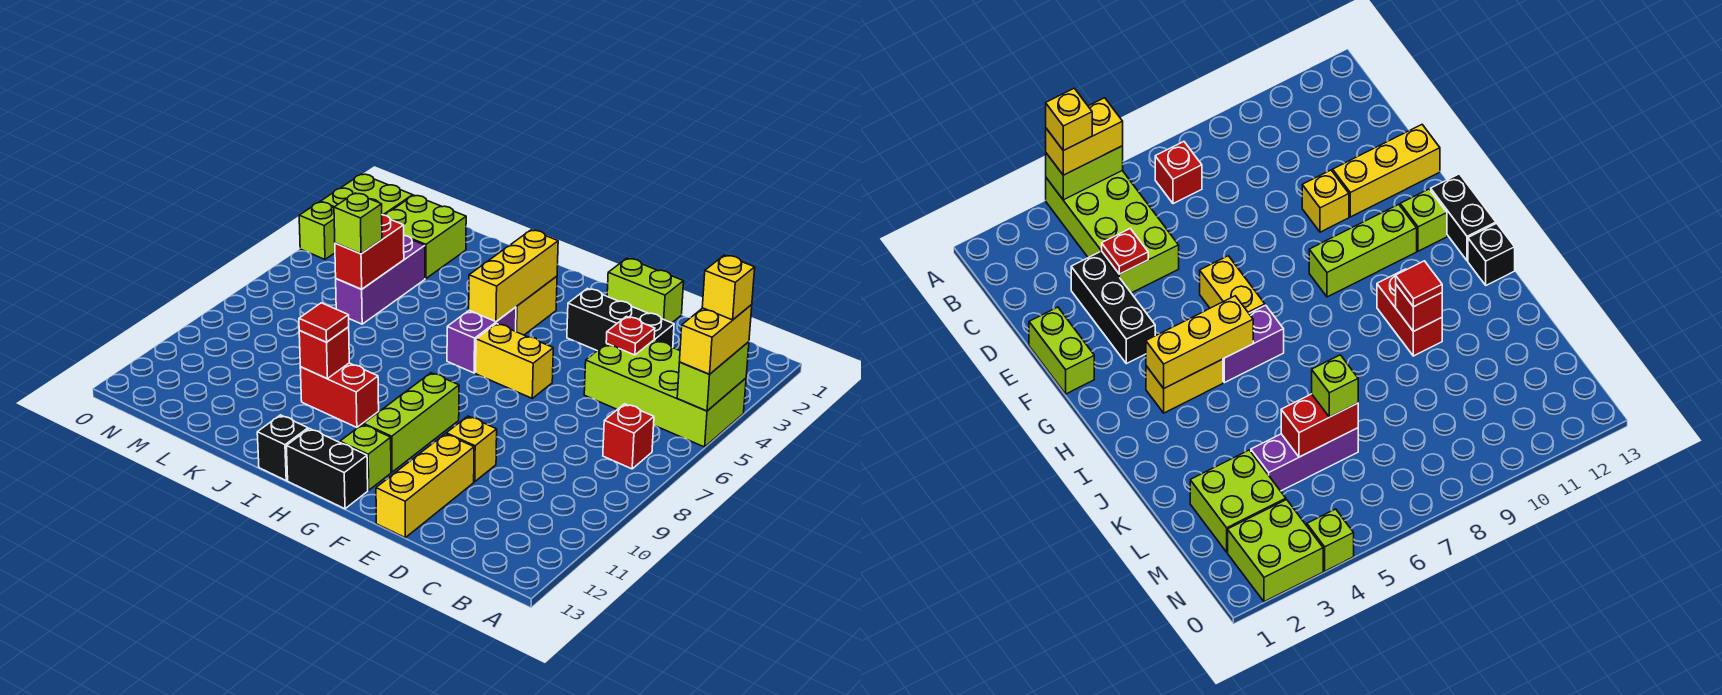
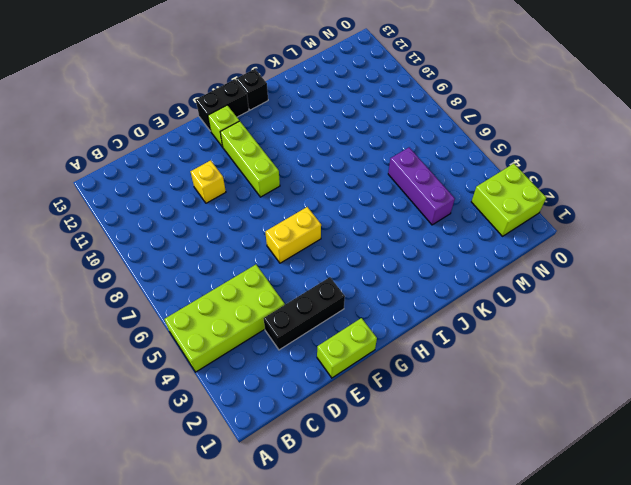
none -> red 1x1 brick [603,404,654,469]
none -> yellow 1x3 brick [376,434,474,538]
none -> yellow 1x2 brick [516,276,557,335]

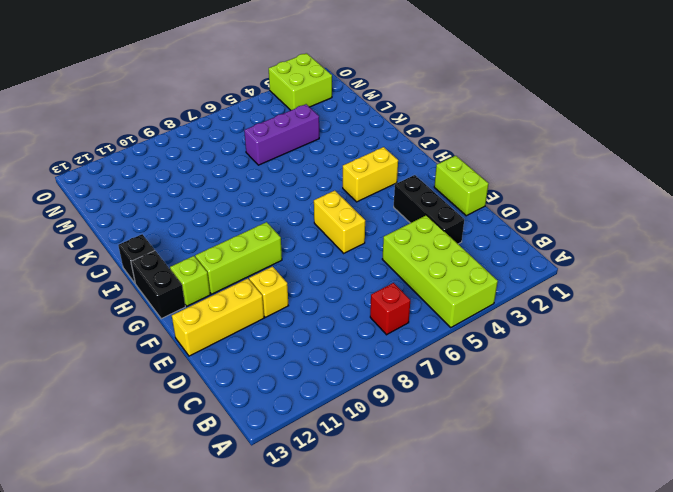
none -> purple 1x2 brick [447,307,516,373]
none -> red 1x2 brick [300,363,379,427]
none -> lime 2x2 brick [385,195,466,279]

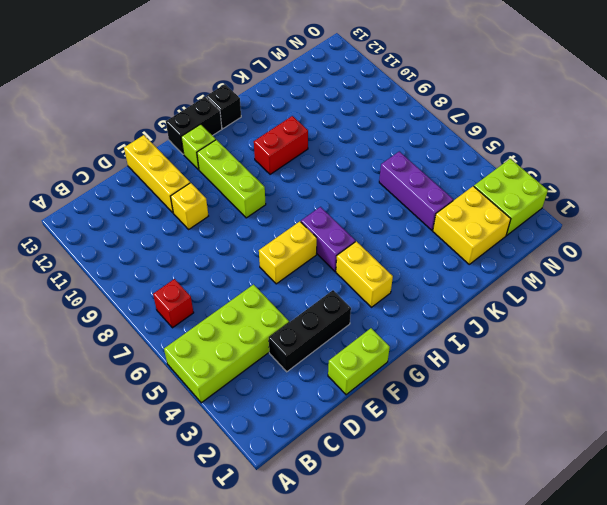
yellow 2x2 brick [433,186,511,264] -> lime 2x2 brick [385,195,466,279]
none -> lime 1x1 brick [299,202,335,259]
none -> lime 1x2 brick [677,342,749,411]
none -> red 1x1 plate [606,316,655,355]

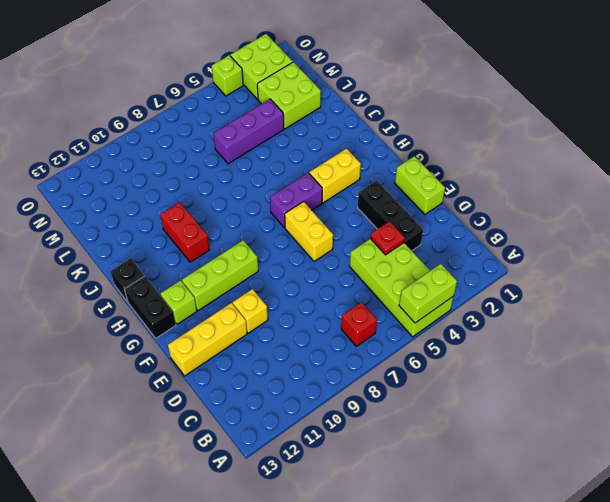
none -> yellow 1x3 brick [469,230,558,322]
none -> red 1x1 brick [299,327,349,378]
none -> red 1x2 brick [335,215,404,289]

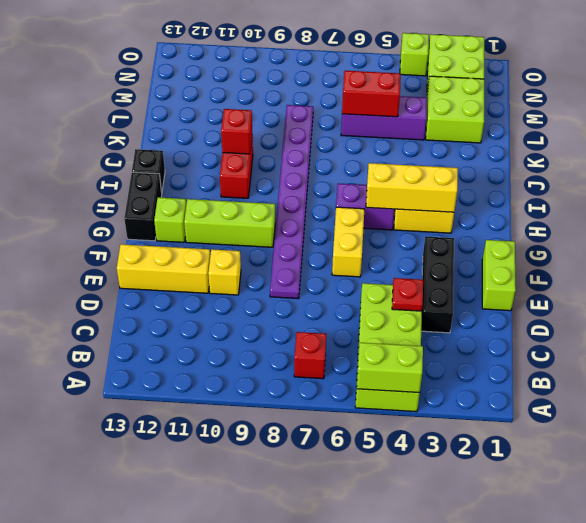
purple 1x8 plate [270,105,313,299] -> none
none -> yellow 1x2 brick [680,305,752,374]
none -> red 1x1 tile [299,303,349,342]
none -> lime 1x1 brick [334,193,382,254]

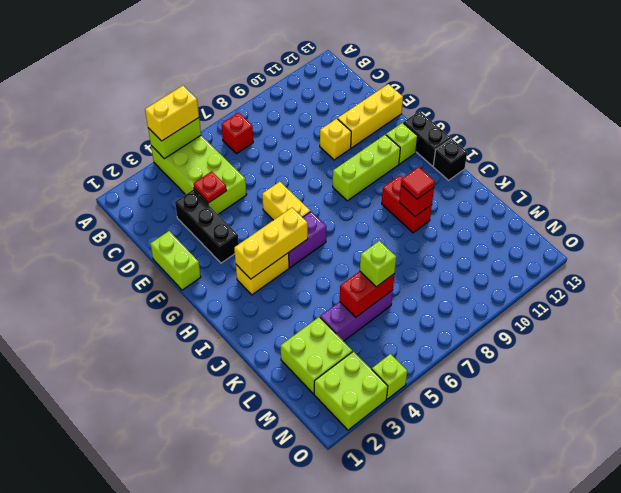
none -> yellow 1x1 brick [702,255,755,320]

